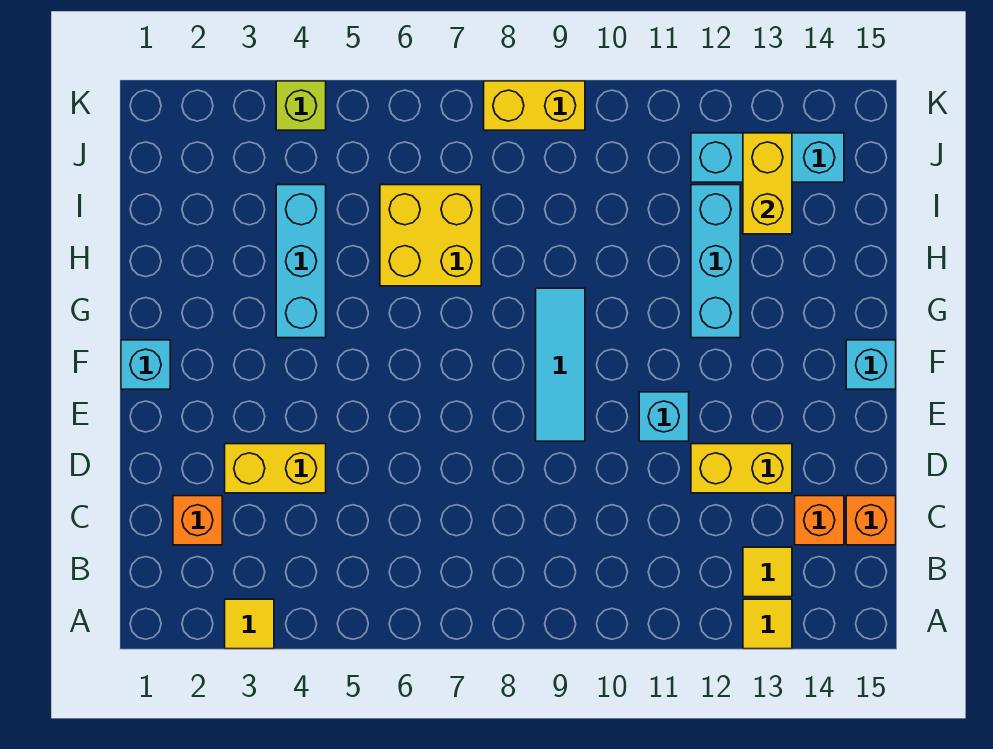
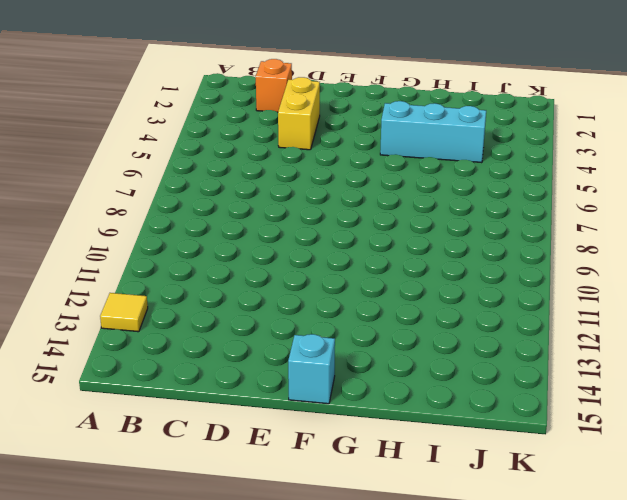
none -> yellow 1x1 tile [225,599,274,649]
none -> yellow 1x1 tile [743,547,792,597]
none -> orange 1x1 brick [795,496,844,545]

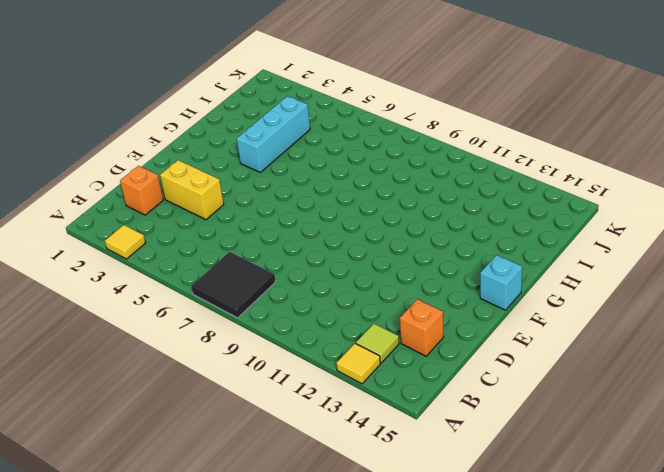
black 2x2 tile [191,252,276,318] -> none
lime 1x1 tile [356,324,399,363] -> yellow 1x1 tile [743,547,792,597]
none -> orange 1x1 brick [846,496,896,545]
none -> yellow 1x2 brick [691,444,792,493]
none -> cyan 1x3 tile [536,288,585,441]

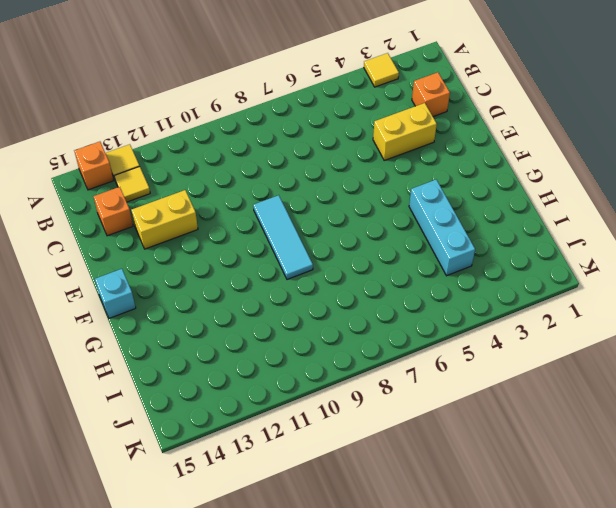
orange 1x1 brick [74,142,114,190] -> orange 1x1 brick moved to [846,496,896,545]
none -> cyan 1x1 brick [639,392,689,441]
none -> cyan 1x1 brick [121,340,170,389]
none -> cyan 1x3 brick [691,185,740,338]

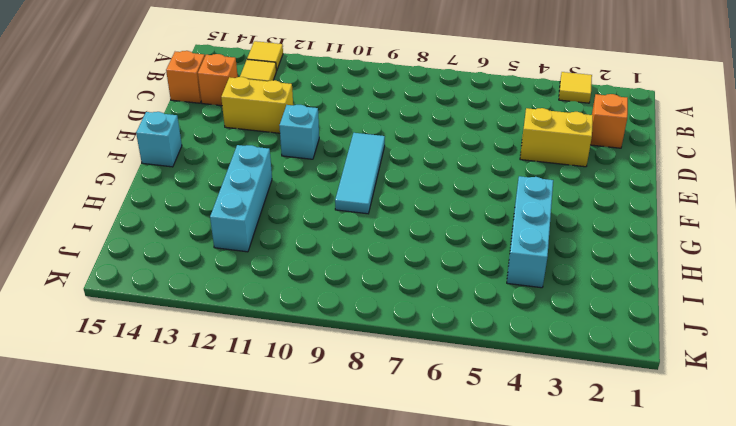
none -> cyan 1x1 brick [121,340,170,389]
none -> yellow 2x2 brick [380,185,481,286]
none -> cyan 1x3 brick [691,133,844,182]

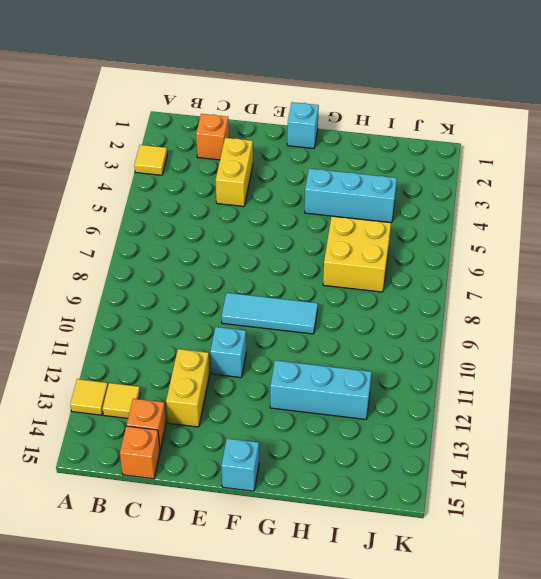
none -> cyan 1x3 brick [691,133,844,182]
none -> lime 1x1 brick [276,81,326,130]
none -> yellow 1x2 brick [484,81,585,130]

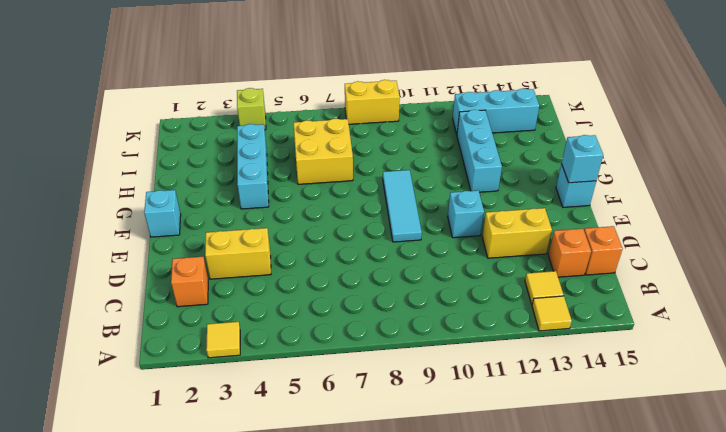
cyan 1x1 brick [562,135,603,183] -> none
none -> yellow 1x2 brick [743,133,792,234]

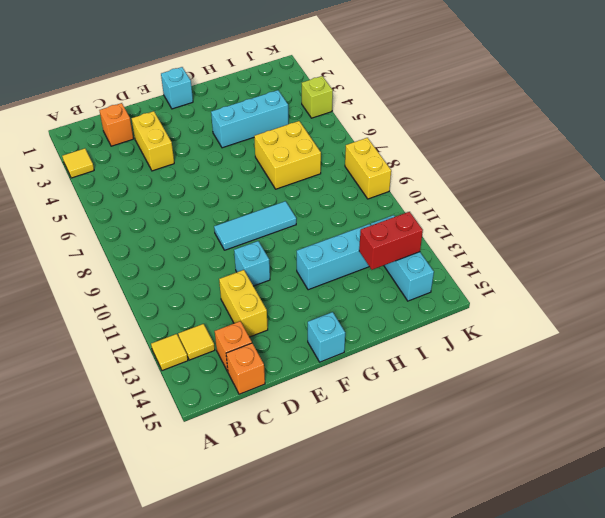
red 1x2 brick [359,212,423,270] -> yellow 1x2 brick [743,133,792,234]

